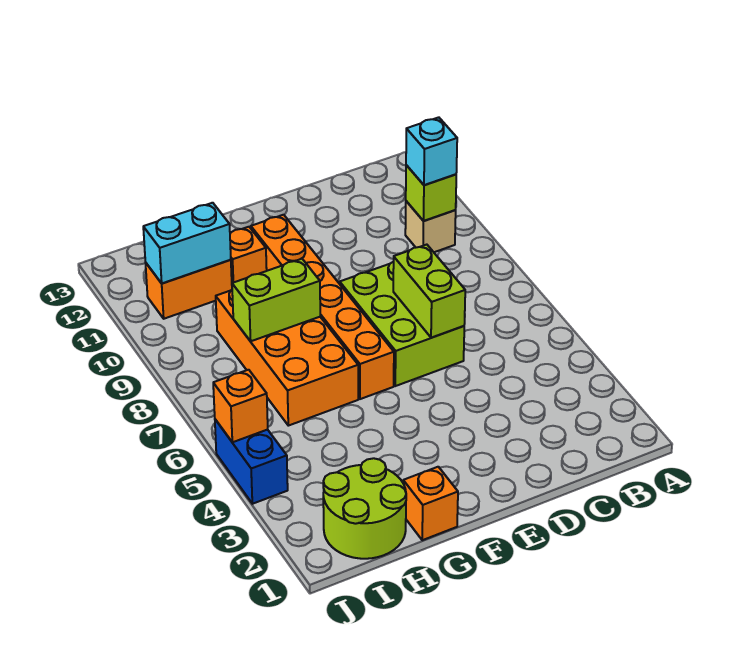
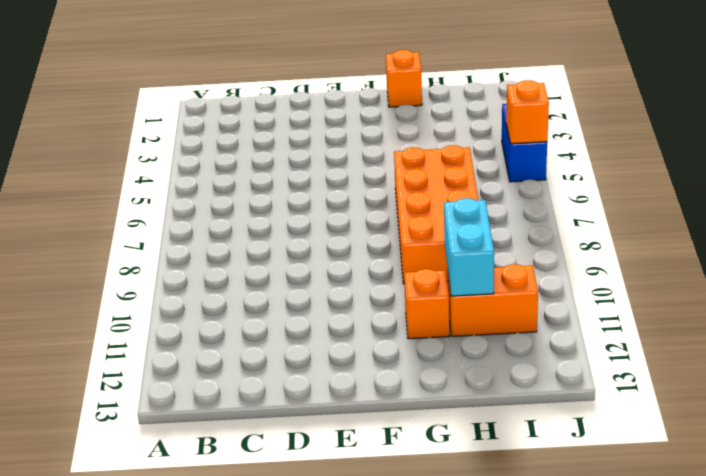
cyan 1x2 brick [444,198,494,296] -> cyan 1x2 brick turned to [143,203,231,283]
none -> tan 1x1 brick [405,201,456,252]
none -> lime 2x3 brick [340,262,464,386]
none -> orange 1x6 brick [251,215,394,399]

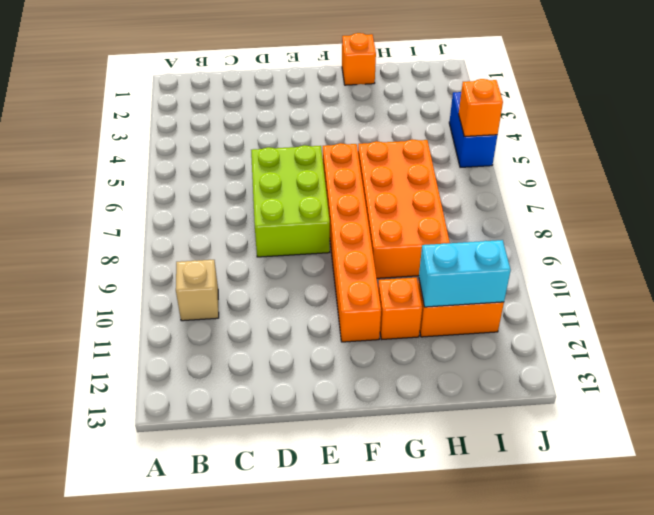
none -> lime 2x2 round brick [323,458,406,559]
none -> lime 1x1 brick [406,165,456,221]
none -> lime 1x2 brick [393,245,465,338]

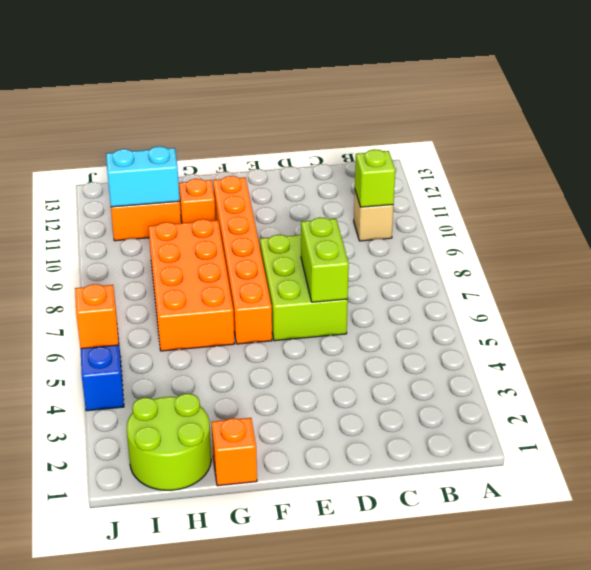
none -> lime 1x2 brick [232,259,320,341]
none -> cyan 1x1 brick [406,117,457,185]

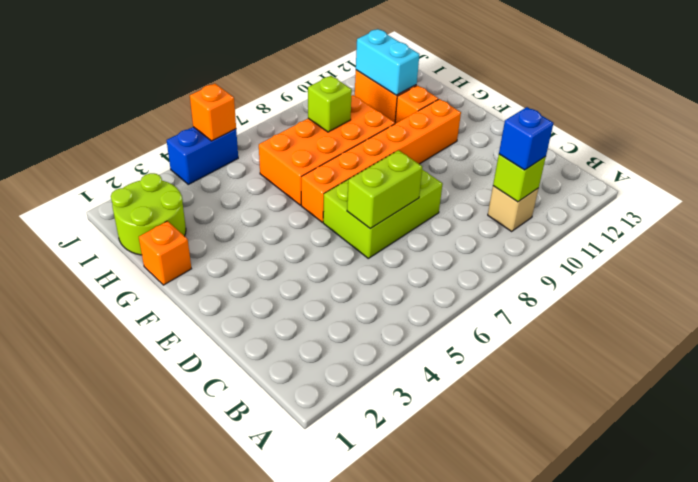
blue 1x1 brick [499,107,553,170] -> cyan 1x1 brick [406,117,457,185]
lime 1x1 brick [308,76,352,132] -> lime 1x2 brick [232,259,320,341]

